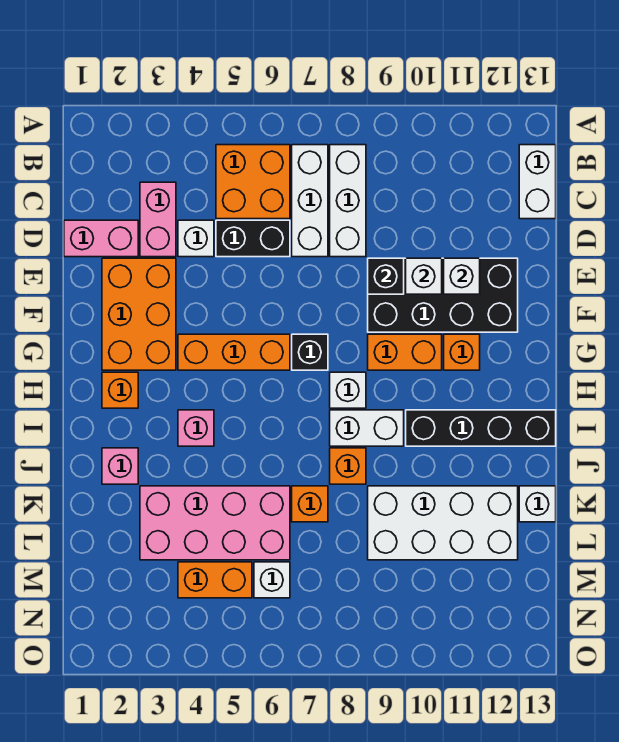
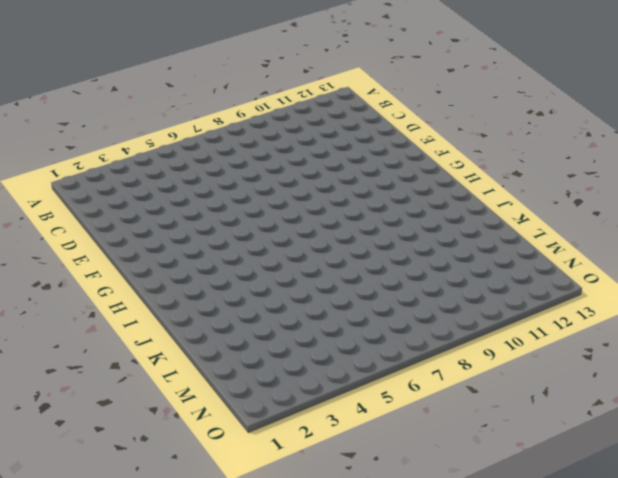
none -> orange 2x2 brick [216,145,290,219]
none -> white 1x3 brick [292,145,328,257]
none -> white 1x3 brick [330,145,366,257]
none -> white 1x2 brick [519,145,556,219]

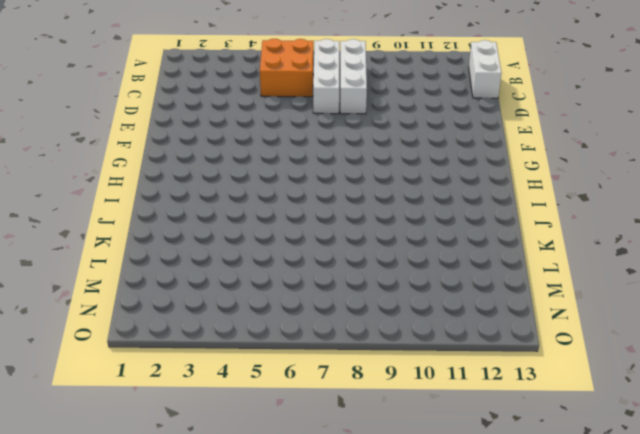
none -> pink 1x2 brick [140,182,176,257]
none -> pink 1x2 brick [64,220,138,257]
none -> white 1x1 brick [178,220,214,257]
none -> black 1x2 brick [216,220,290,257]

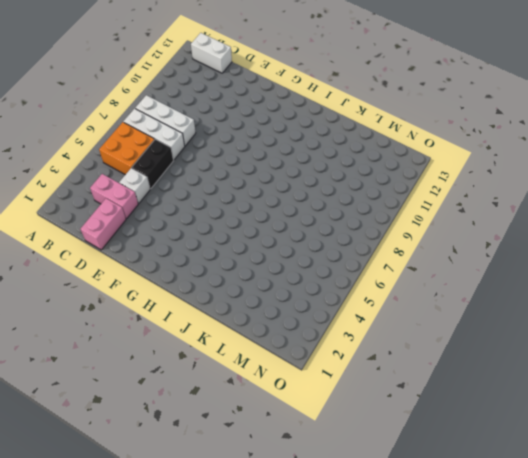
none -> orange 2x3 brick [102,258,176,370]
none -> black 2x4 brick [368,258,518,332]
none -> orange 1x3 brick [178,334,290,370]
none -> black 1x1 brick [292,334,328,370]

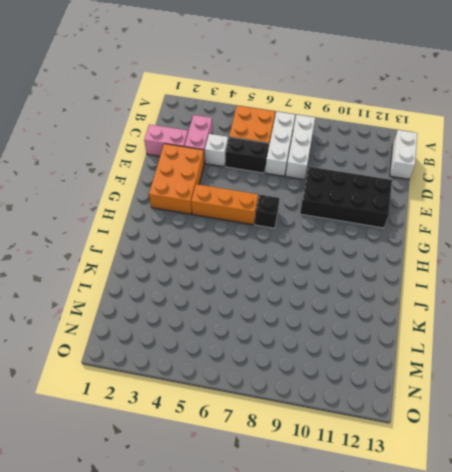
none -> orange 1x2 brick [368,334,442,370]
none -> orange 1x1 brick [444,334,480,370]
none -> orange 1x1 brick [102,372,138,408]
none -> white 1x1 brick [330,372,366,408]

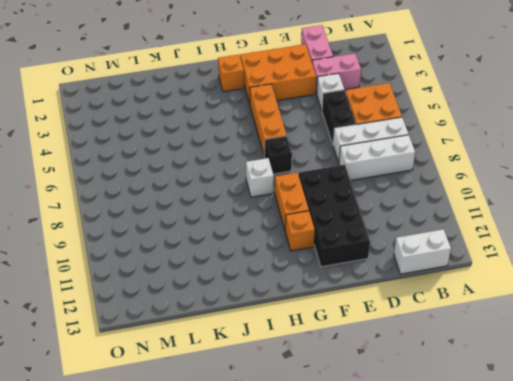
none -> pink 1x1 brick [178,410,214,446]
none -> white 1x2 brick [330,410,404,446]
none -> black 1x4 brick [406,410,556,446]
none -> pink 1x1 brick [102,448,138,484]

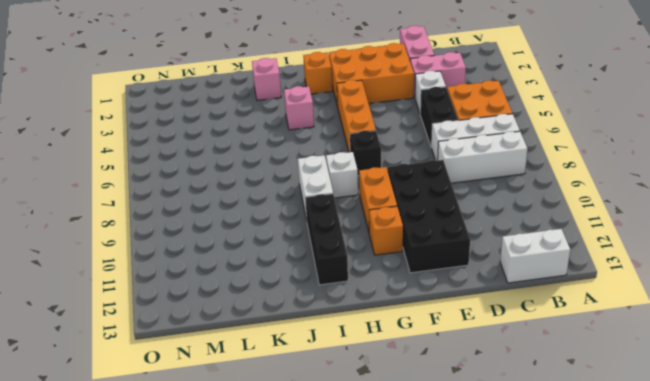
black 1x3 brick [305,194,348,285] -> black 1x4 brick [406,410,556,446]
none -> orange 1x1 brick [330,448,366,484]
none -> pink 2x4 brick [140,486,290,560]
none -> orange 1x1 brick [292,486,328,522]
none -> white 2x4 brick [368,486,518,560]

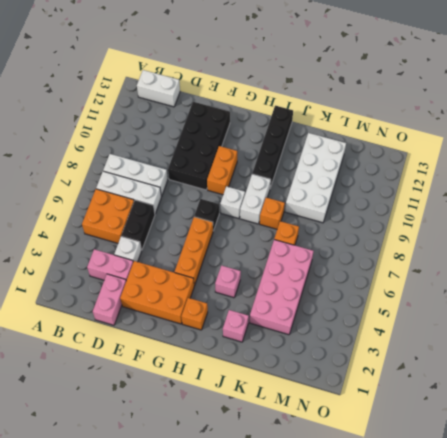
none -> orange 1x1 brick [444,334,480,370]
none -> white 1x1 brick [519,486,556,522]
none -> orange 1x2 brick [178,562,252,598]
none -> white 1x1 brick [254,562,290,598]

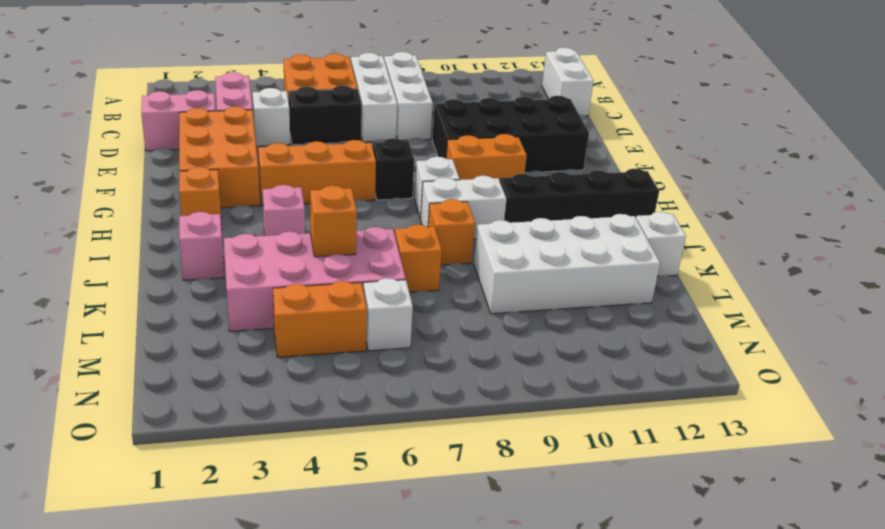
orange 1x1 brick [310,186,357,257] -> orange 1x1 brick moved to [444,334,480,370]
none -> black 1x1 brick [368,258,404,294]
none -> white 1x1 brick [406,258,442,294]
none -> white 1x1 brick [444,258,480,294]

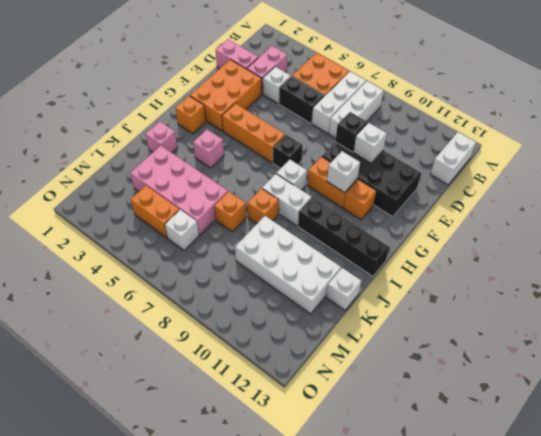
white 1x1 brick [327,151,360,193] -> white 1x1 brick moved to [444,258,480,294]

